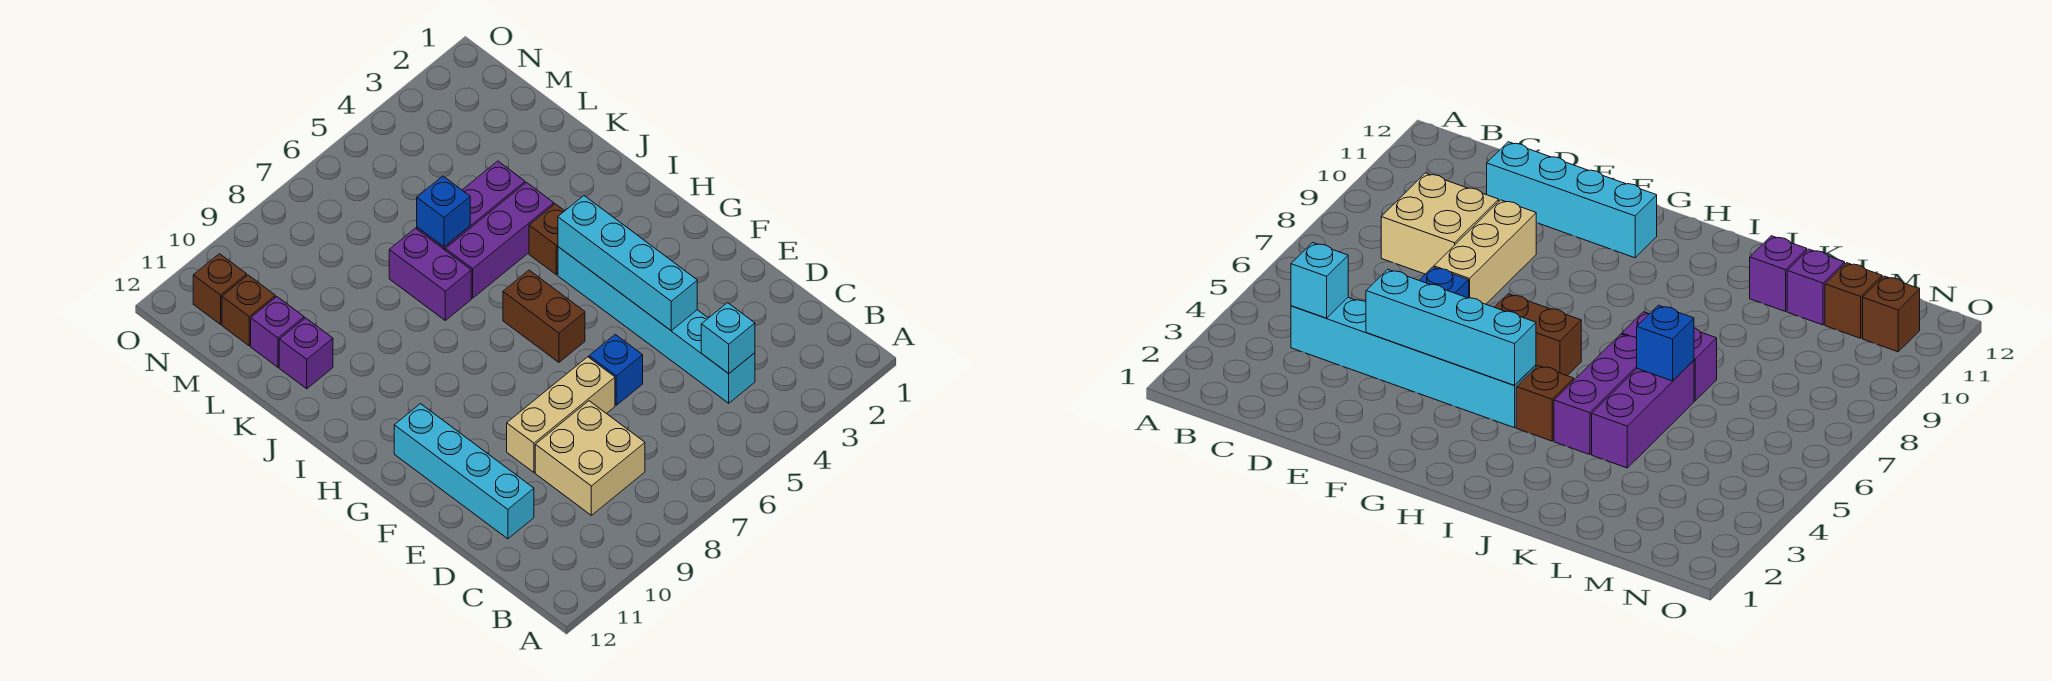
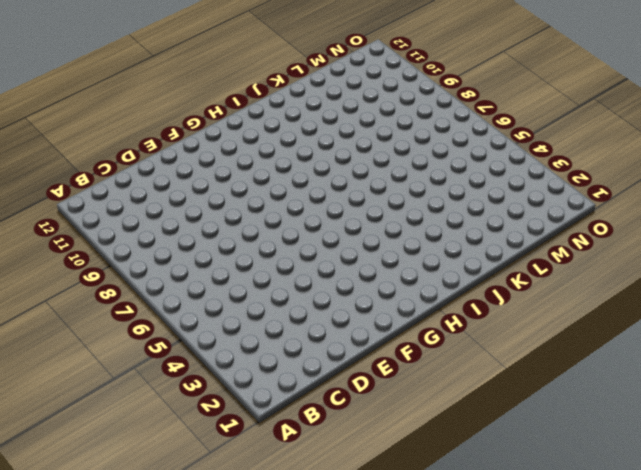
none -> cyan 1x6 brick [558,247,755,403]
none -> tan 2x2 brick [535,401,645,515]
none -> cyan 1x4 brick [394,404,534,539]

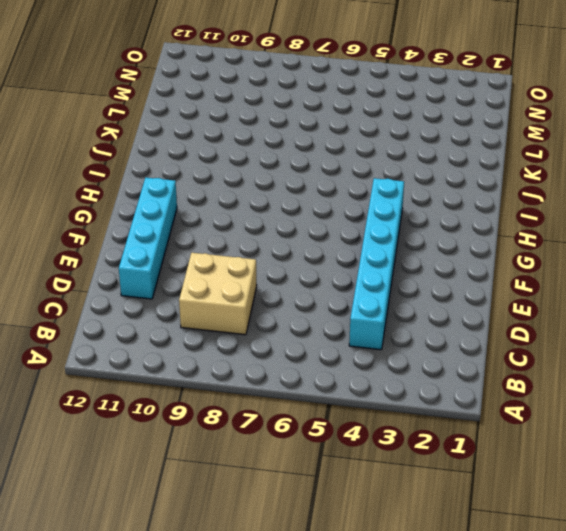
none -> blue 1x1 brick [589,334,643,405]
none -> tan 1x3 brick [507,357,615,472]
none -> brown 1x2 brick [503,270,585,362]

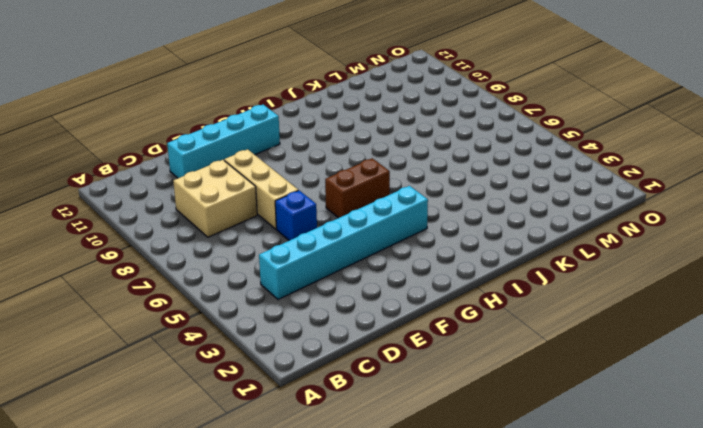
none -> brown 1x1 brick [529,204,564,275]
none -> purple 1x3 brick [445,183,554,298]
none -> purple 1x2 brick [389,228,471,320]

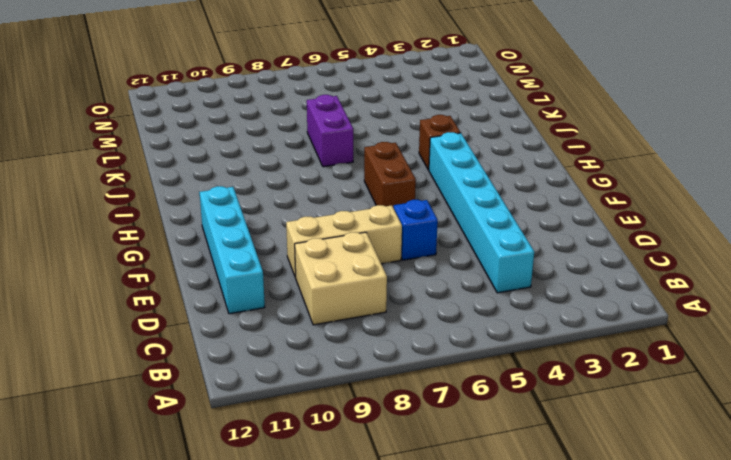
none -> purple 1x3 brick [445,183,554,298]
none -> purple 1x3 brick [417,161,525,250]
none -> purple 1x1 brick [279,318,333,389]

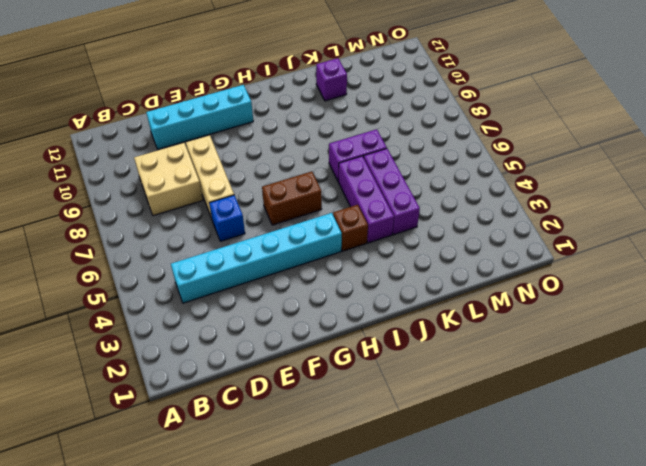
none -> purple 1x1 brick [251,297,304,367]
none -> brown 1x1 brick [222,275,275,346]
none -> brown 1x1 brick [193,254,247,324]

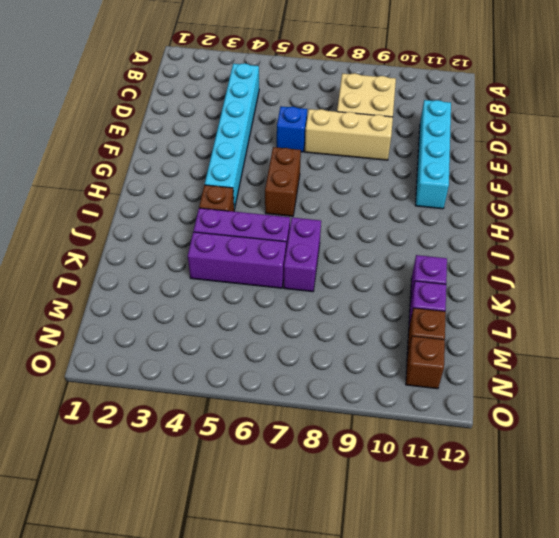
none -> cyan 1x1 brick [701,303,755,374]
none -> cyan 1x4 brick [558,196,697,331]
none -> blue 1x1 brick [417,176,470,247]

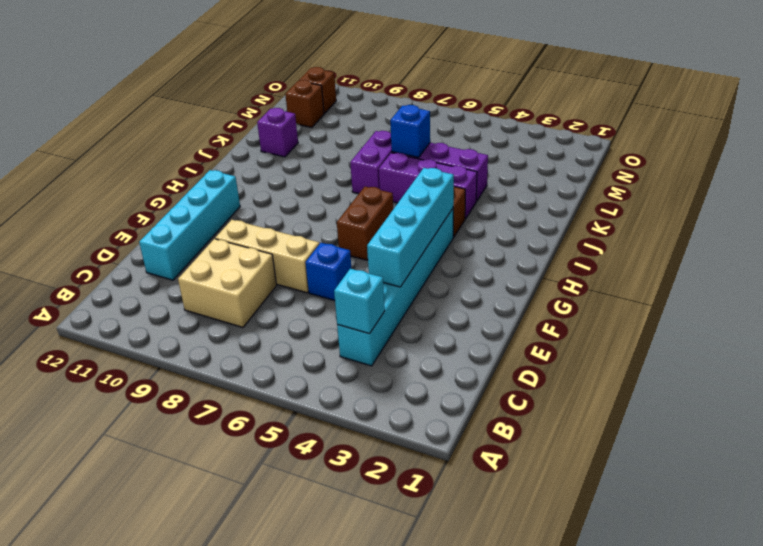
none -> purple 1x1 brick [251,297,304,367]

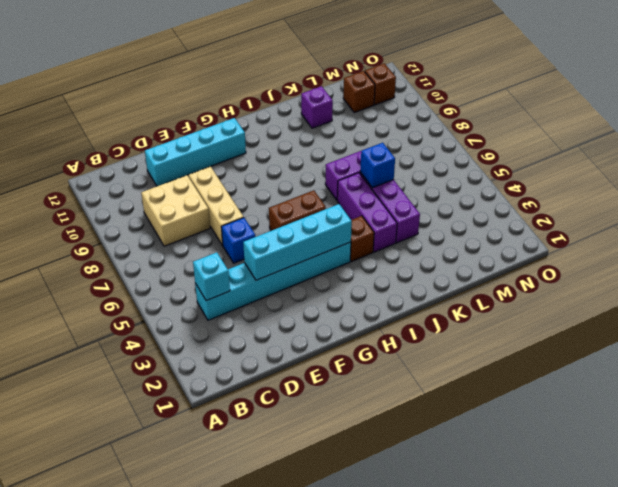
none -> purple 1x1 brick [251,297,304,367]

